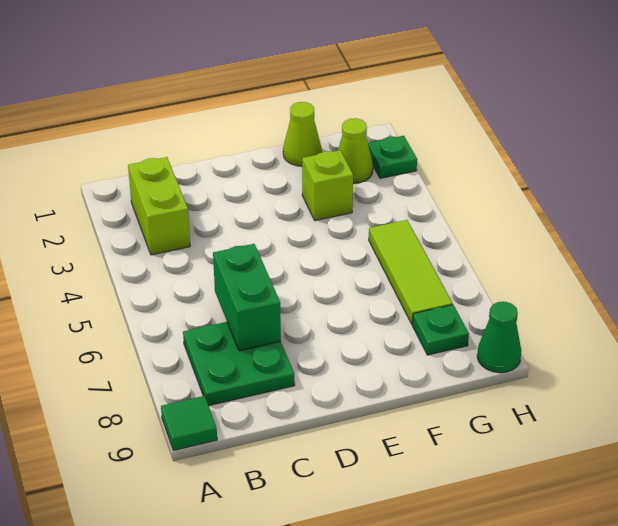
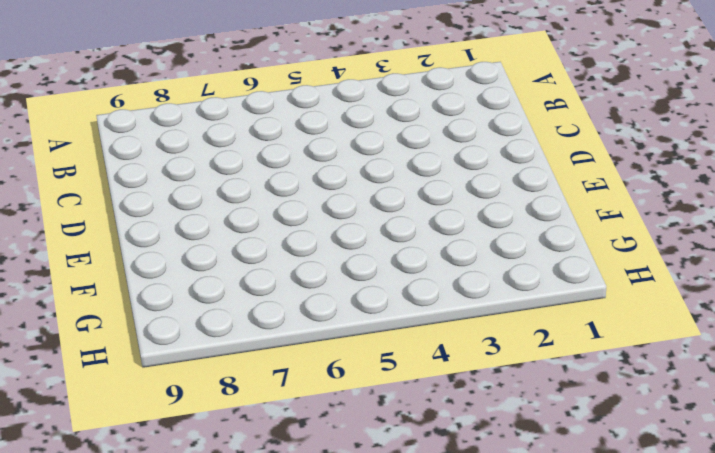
none -> green 1x1 tile [161,396,217,451]
none -> lime 1x2 brick [128,157,190,255]

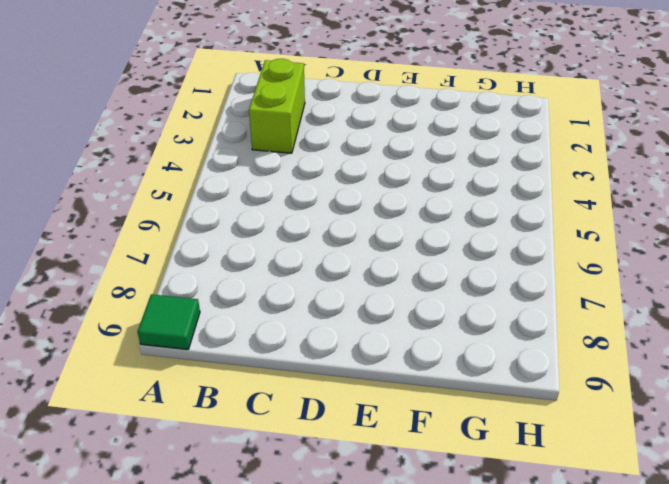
none -> green 2x2 plate [183,322,295,406]
none -> lime 1x1 cone [283,102,322,166]

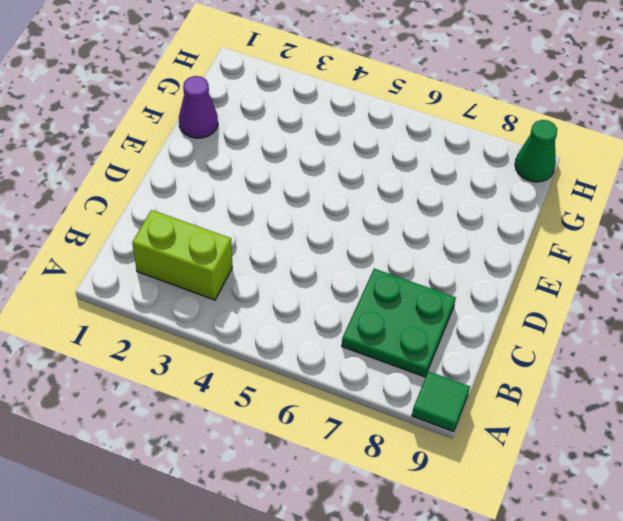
purple 1x1 cone [179,76,218,138] -> lime 1x1 cone [283,102,322,166]
none -> lime 1x1 brick [302,150,353,221]
none -> lime 1x1 cone [338,118,373,183]

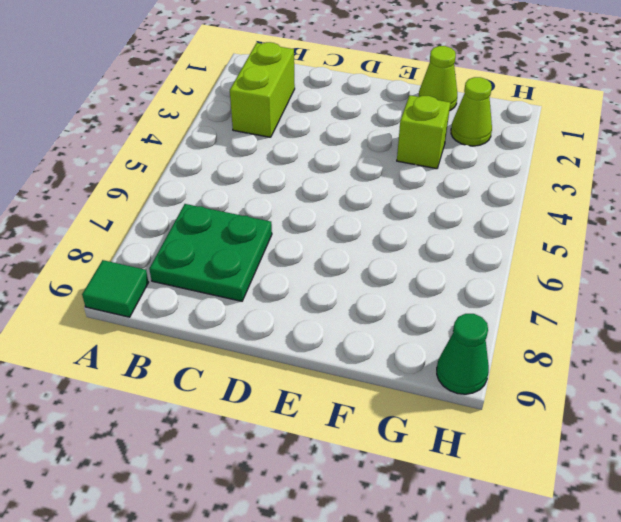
none -> lime 1x3 tile [369,220,452,324]
none -> green 1x1 plate [412,305,469,355]

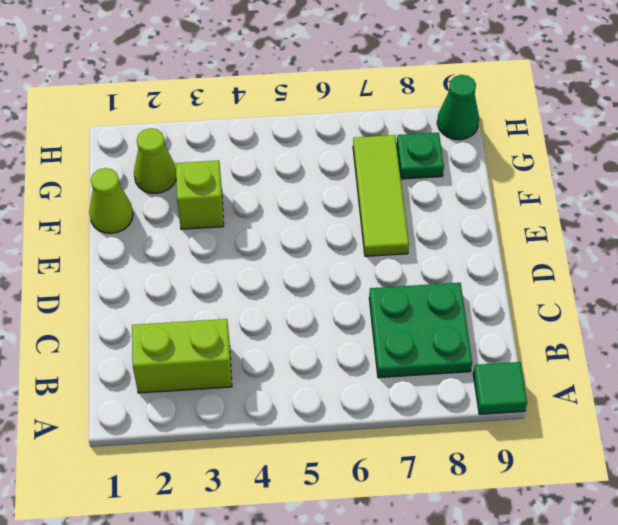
lime 1x3 tile [353,135,409,256] -> lime 1x3 tile turned to [369,220,452,324]
none -> green 1x1 plate [368,136,417,178]
none -> green 1x2 brick [213,244,281,351]

